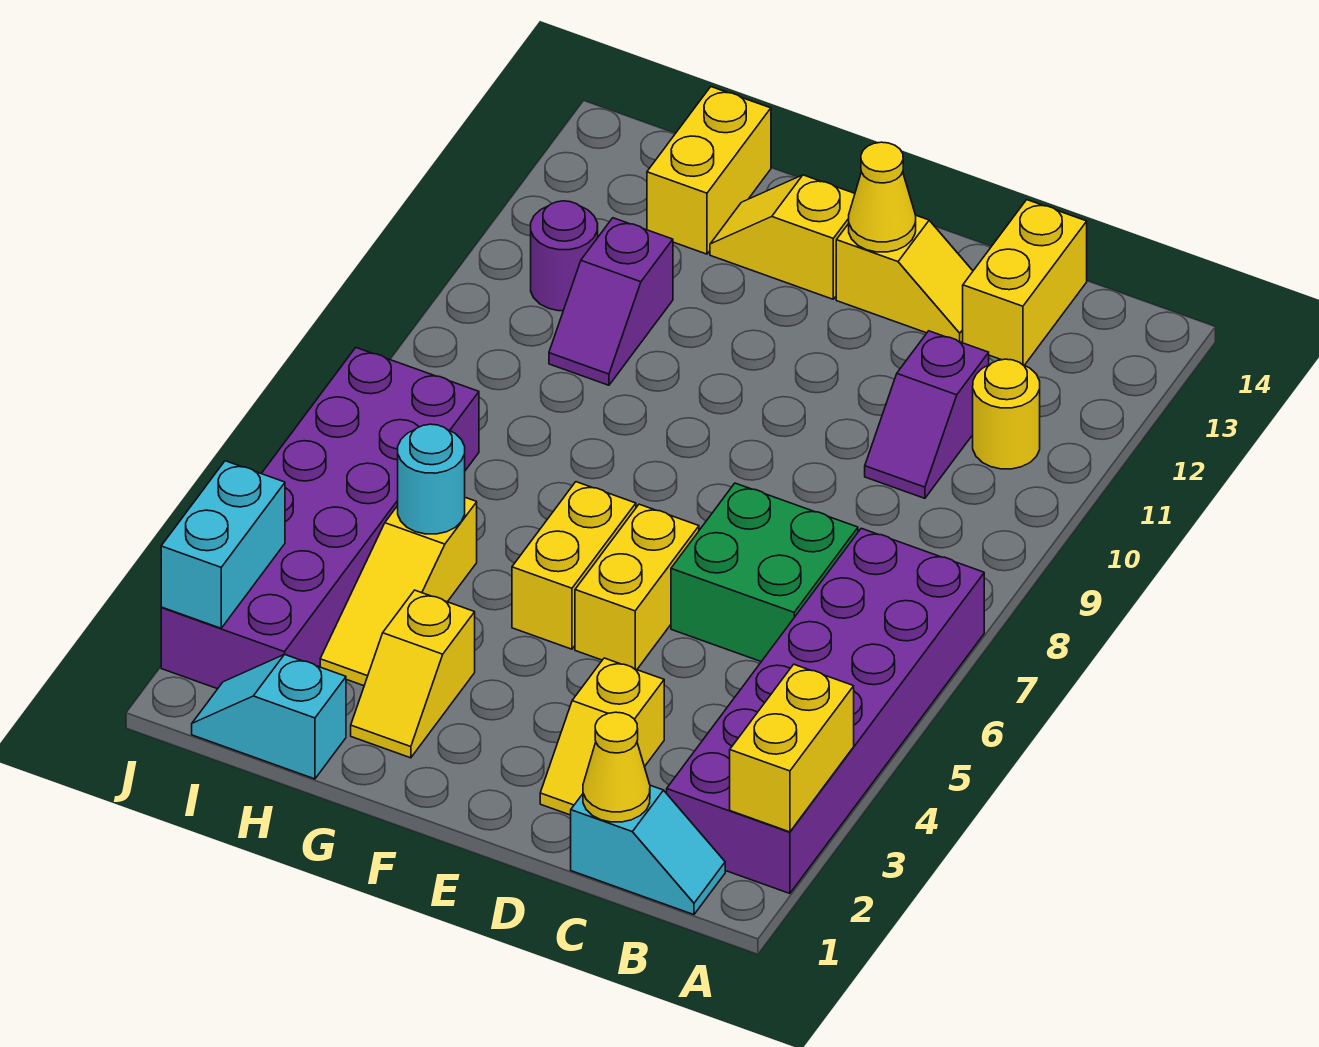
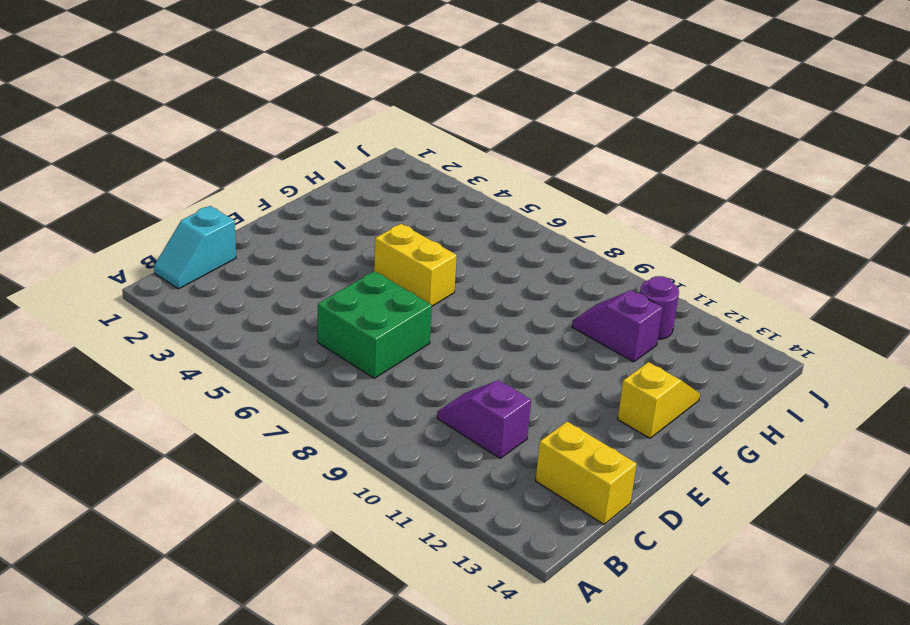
none -> purple 2x6 brick [667,528,984,894]
none -> yellow 1x1 round brick [973,359,1040,469]
none -> yellow 1x2 slope [540,658,664,815]

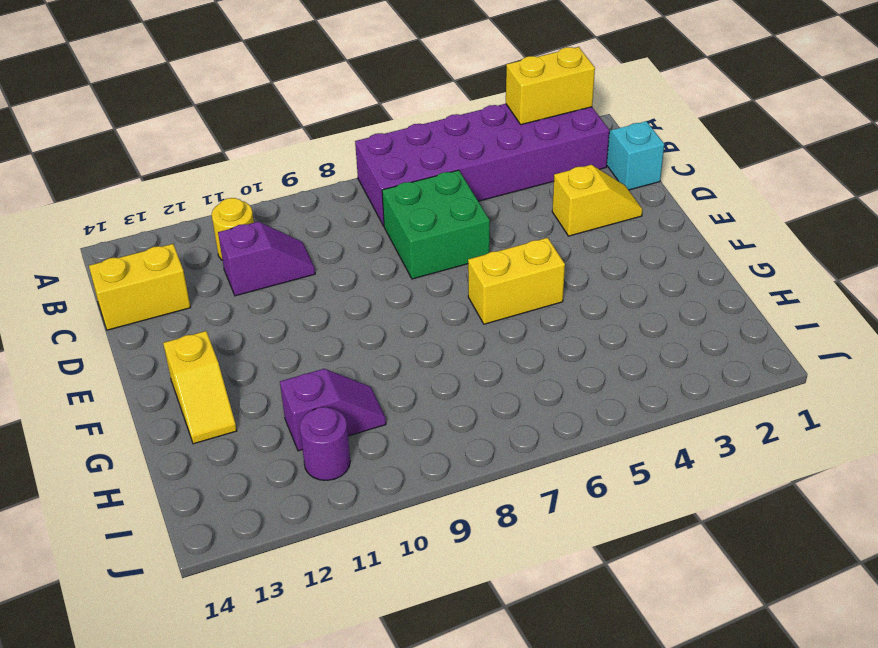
none -> yellow 1x2 slope [836,216,973,342]
none -> yellow 1x2 brick [575,504,699,670]
none -> yellow 1x2 slope [351,590,475,758]

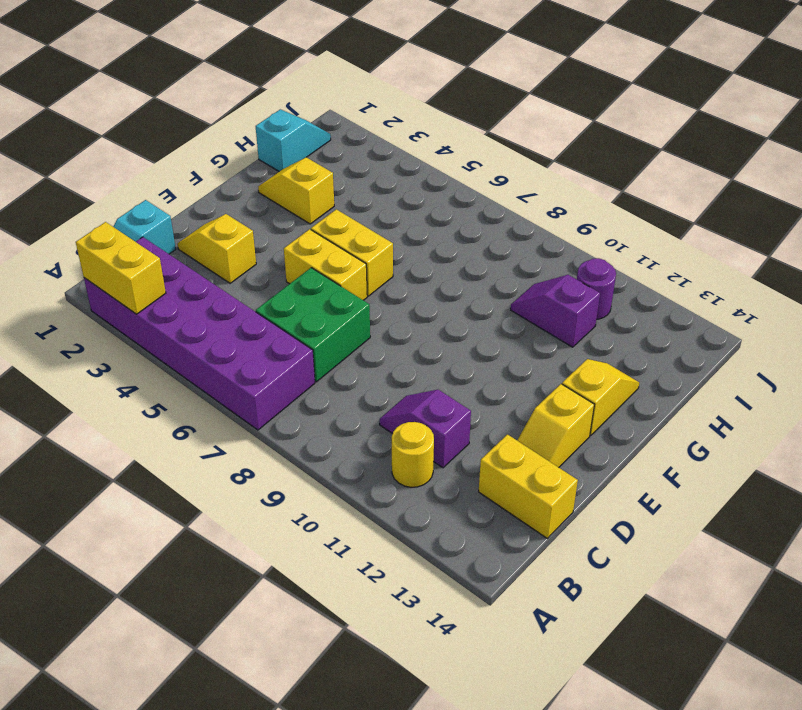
none -> yellow 1x3 slope [320,498,477,686]
none -> yellow 1x2 brick [647,87,771,254]
none -> purple 2x6 brick [161,348,479,689]

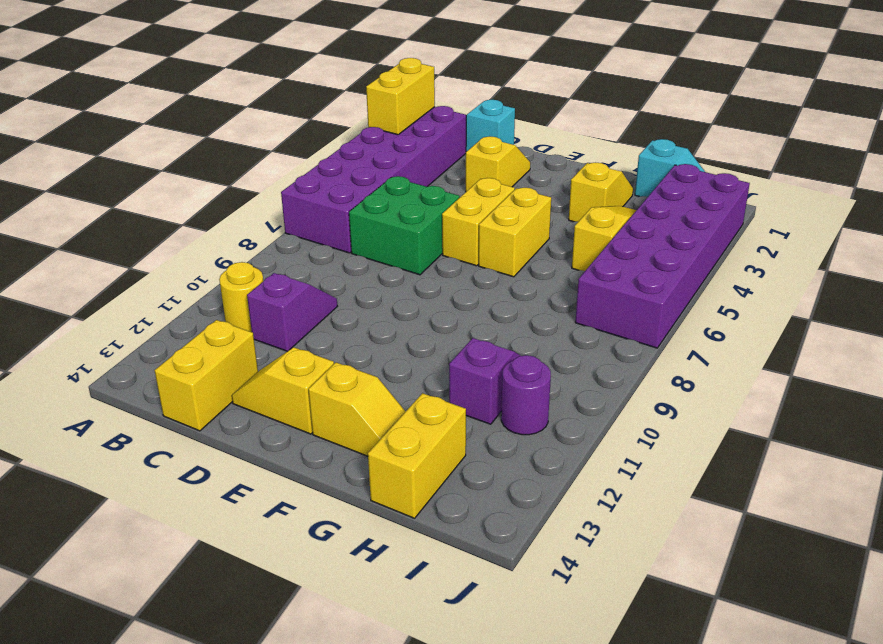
none -> yellow 1x1 cone [583,712,650,822]
none -> yellow 1x1 cone [849,142,916,252]
none -> cyan 1x1 round brick [398,424,465,534]

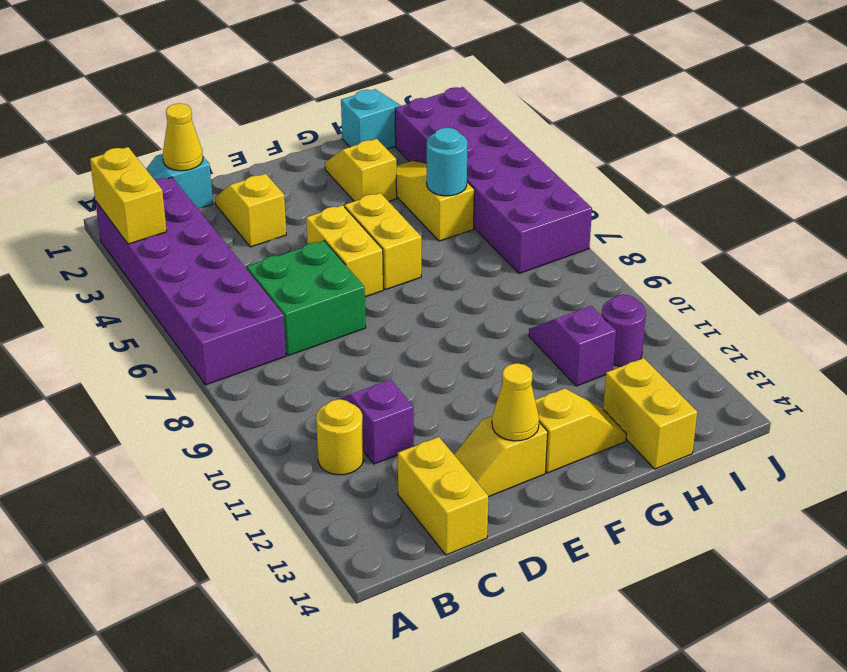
none -> cyan 1x2 brick [161,461,285,628]

